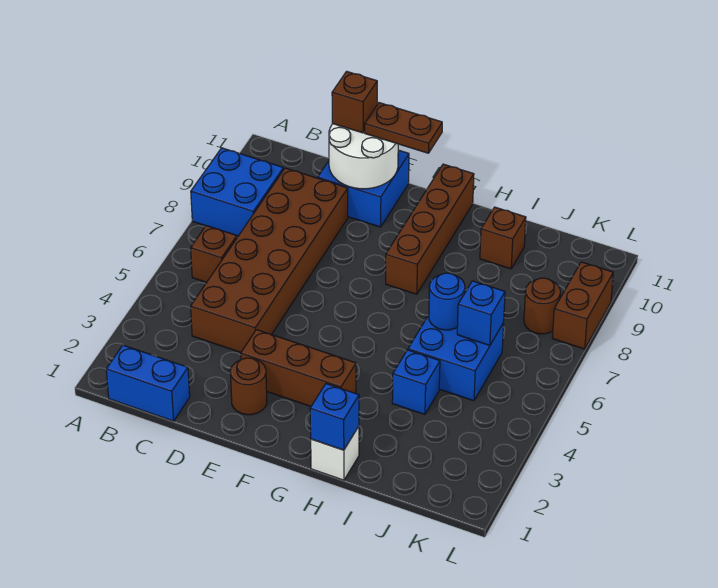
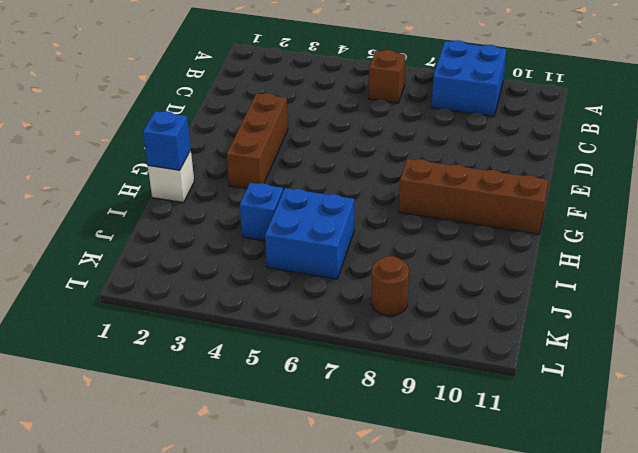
none -> blue 1x2 brick [106,345,190,421]
none -> brown 2x6 brick [191,168,348,352]
none -> blue 2x2 brick [318,150,409,227]

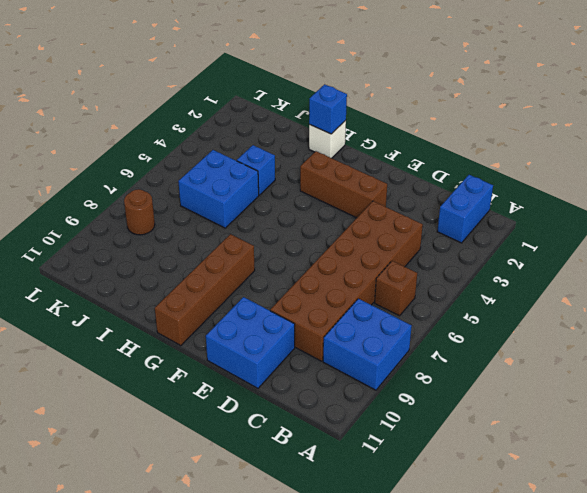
blue 1x2 brick [437,175,493,243] -> blue 1x2 brick turned to [106,345,190,421]
none -> brown 1x1 round brick [230,358,267,415]
none -> brown 1x1 brick [480,207,526,269]
none -> brown 1x2 brick [552,262,613,349]

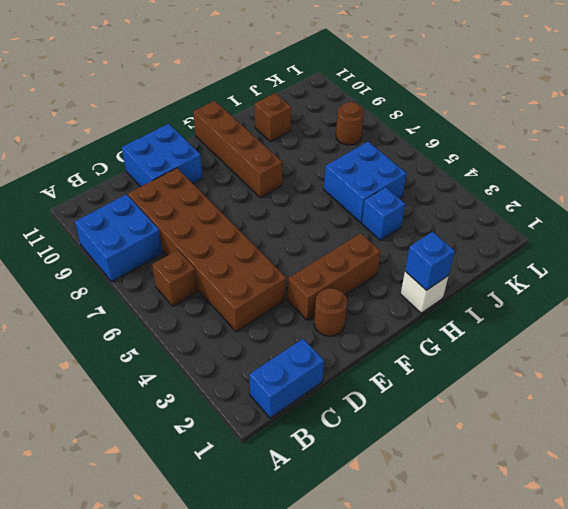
none -> brown 1x2 brick [552,262,613,349]
none -> white 2x2 round brick [329,124,398,189]
none -> blue 1x1 round brick [429,273,465,330]

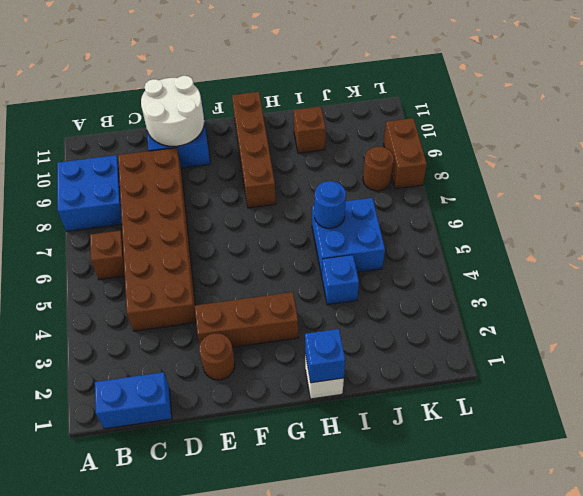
none -> blue 1x1 brick [457,281,505,345]
none -> brown 1x1 brick [332,71,377,133]
none -> brown 1x2 plate [365,103,442,153]

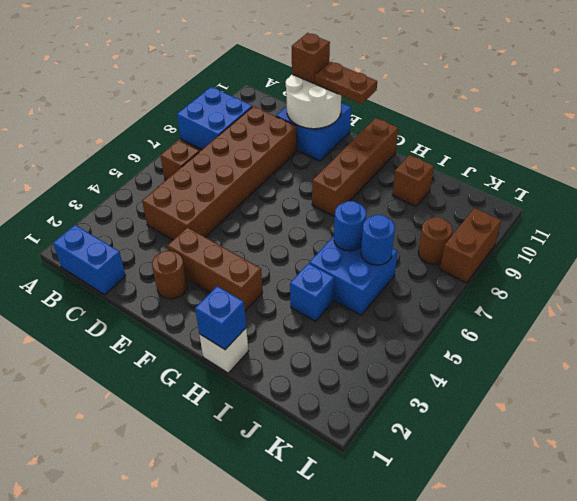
blue 1x1 round brick [361,215,395,265] -> blue 1x1 brick [457,281,505,345]

